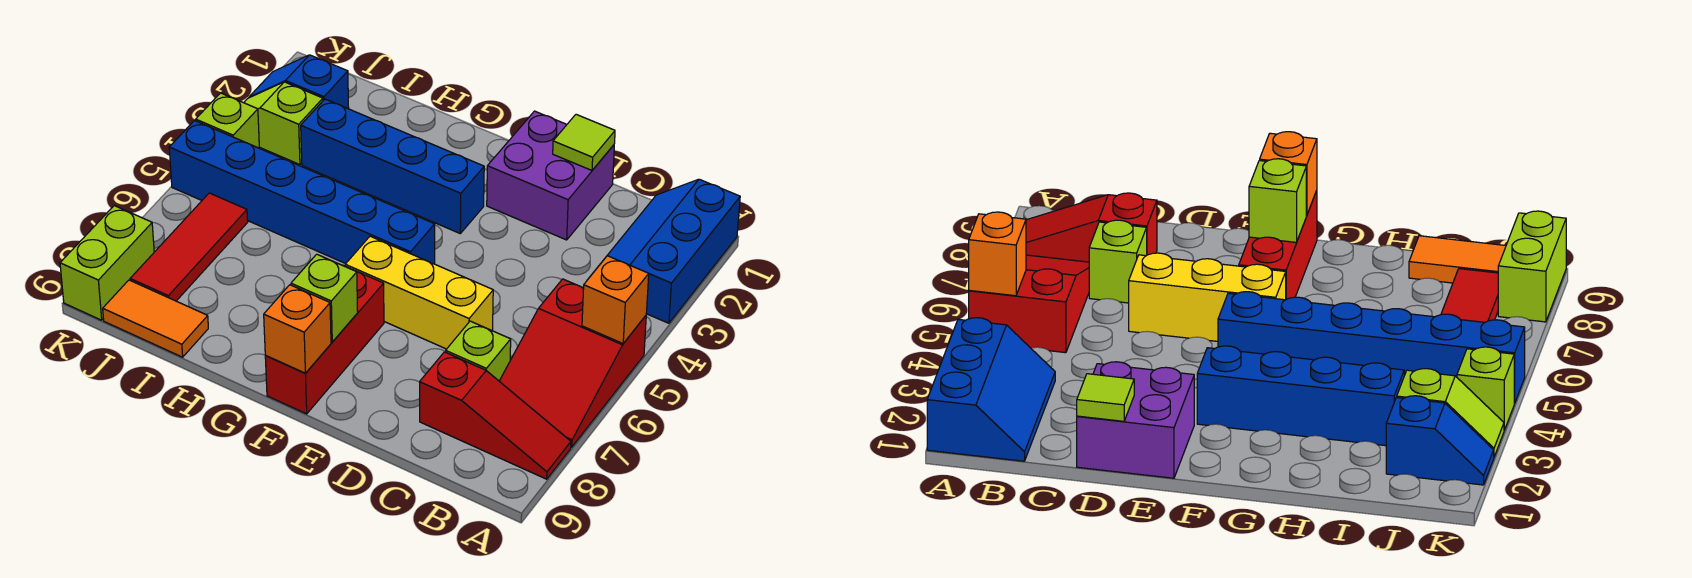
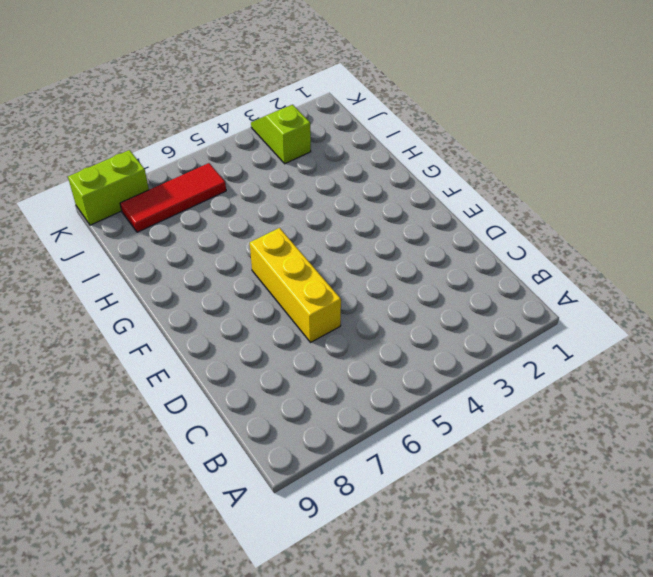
none -> blue 2x3 slope [589,179,740,323]
none -> red 2x3 slope [499,279,646,447]
none -> red 1x3 slope [420,352,571,479]

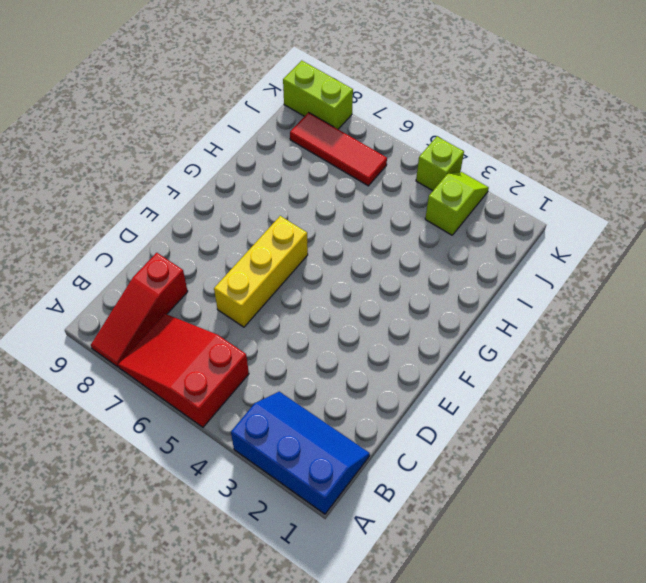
none -> lime 1x1 brick [446,321,511,381]
none -> purple 2x2 brick [487,111,614,240]
none -> blue 1x4 brick [301,99,484,233]

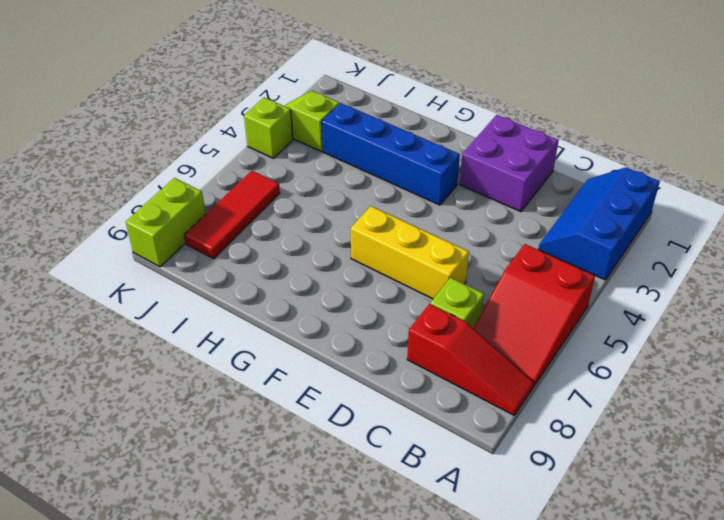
none -> blue 1x6 brick [169,121,435,264]
none -> red 1x3 brick [265,266,384,414]
none -> orange 1x2 tile [103,280,208,357]

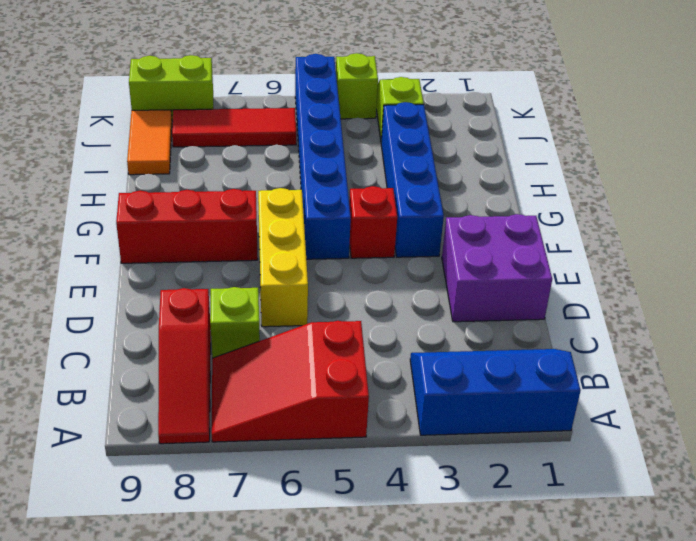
red 1x1 brick [349,186,397,258] -> none
none -> blue 1x2 slope [249,55,349,109]
none -> orange 1x1 brick [582,256,649,343]
none -> lime 1x1 tile [553,114,615,170]

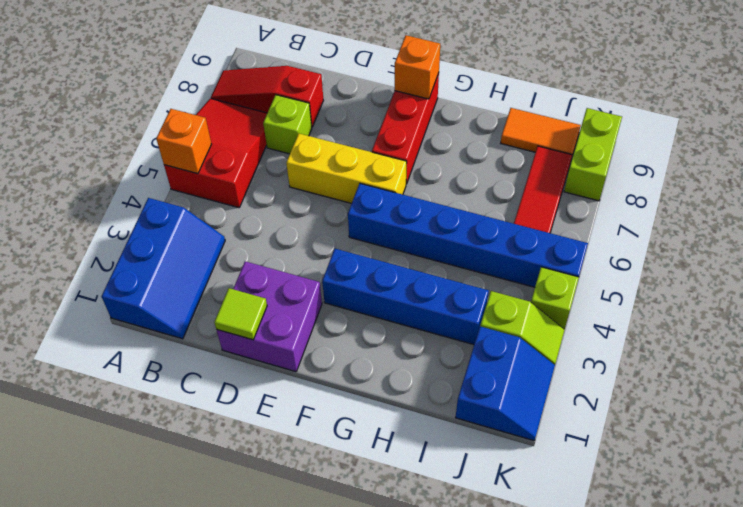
blue 2x2 slope [456,326,555,441] -> blue 1x2 slope [249,55,349,109]
none -> lime 1x1 brick [291,254,358,342]

